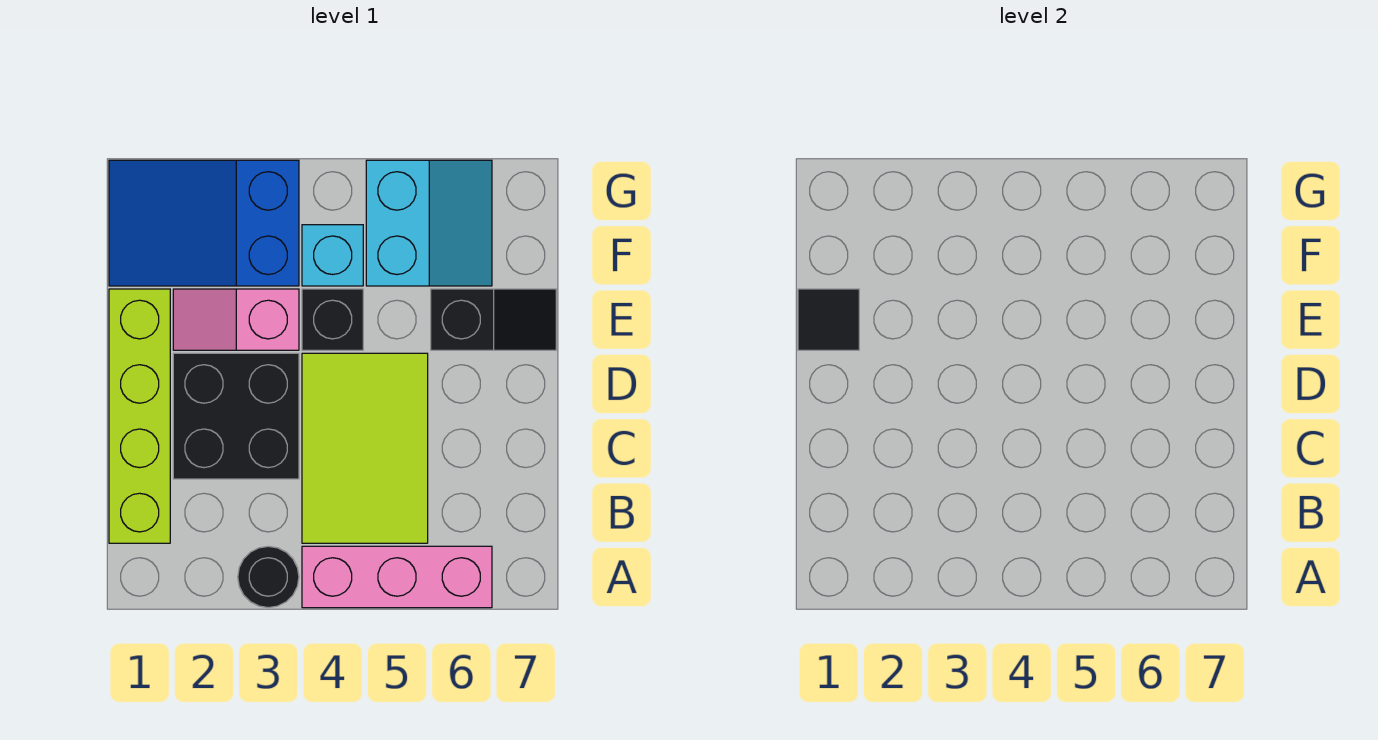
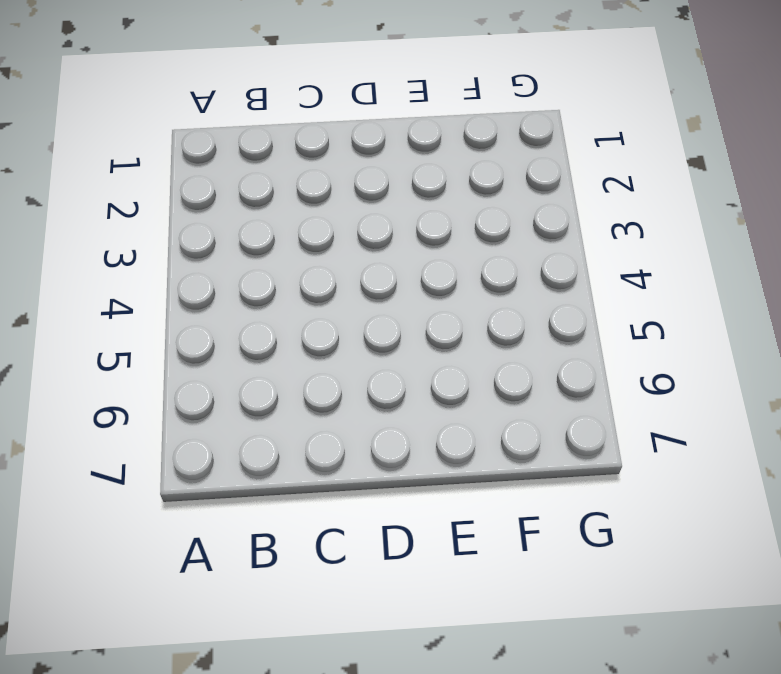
none -> black 1x1 round brick [238,546,299,608]
none -> pink 1x3 brick [302,546,492,608]
none -> lime 1x4 brick [109,289,170,543]

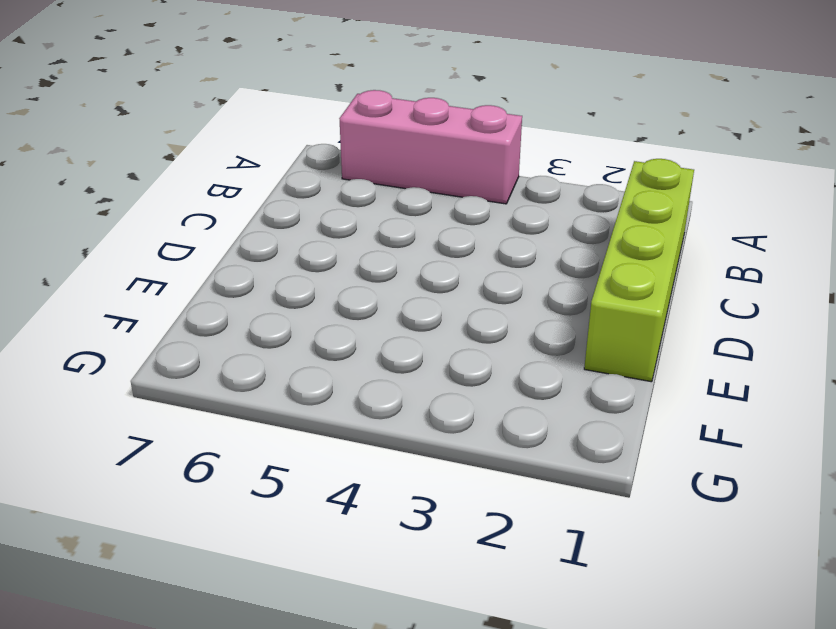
none -> black 1x1 round brick [238,546,299,608]
none -> lime 2x3 tile [302,353,428,543]
none -> black 2x2 brick [173,353,299,479]

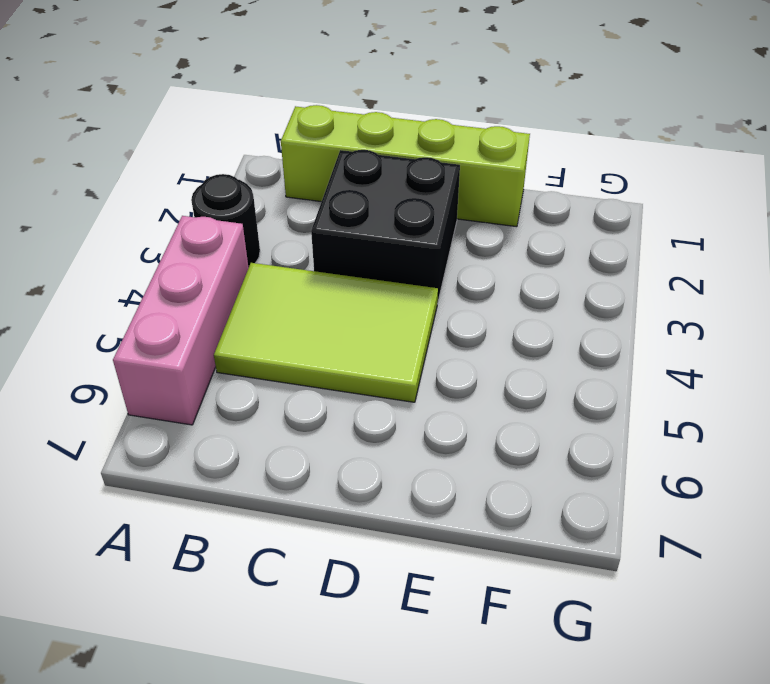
none -> pink 1x2 slope [173,289,299,350]
none -> black 1x1 brick [302,289,363,350]
none -> black 1x2 slope [431,289,556,350]

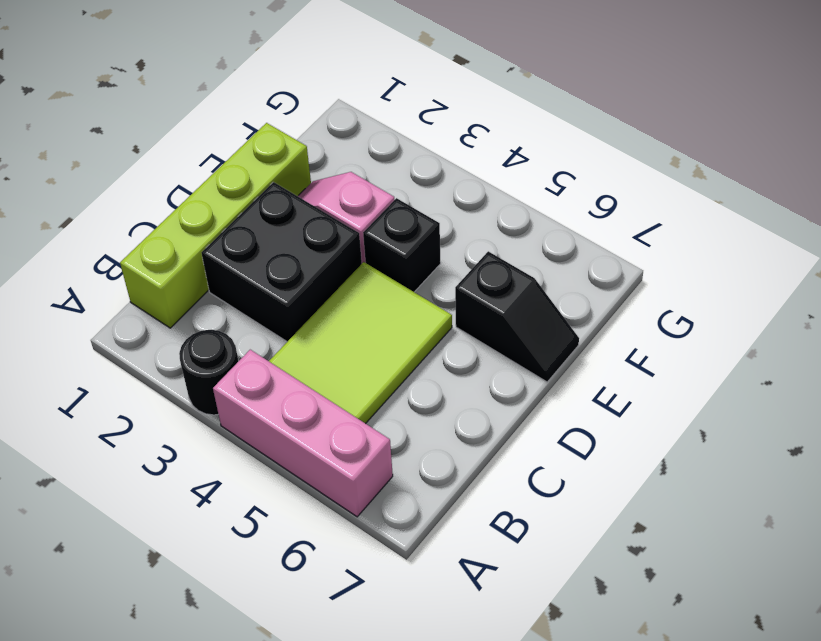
none -> blue 2x3 slope [109,160,299,286]
none -> cyan 1x1 brick [302,225,363,286]
none -> cyan 2x2 slope [366,160,492,286]

